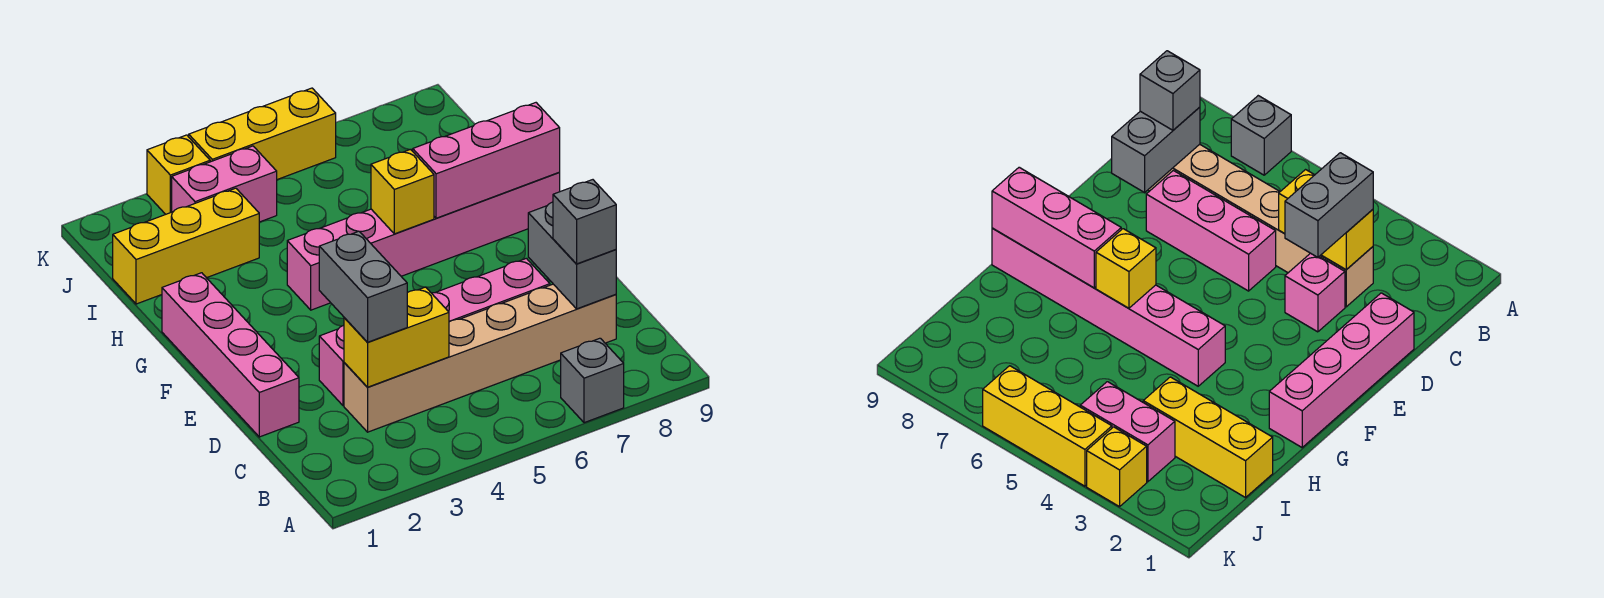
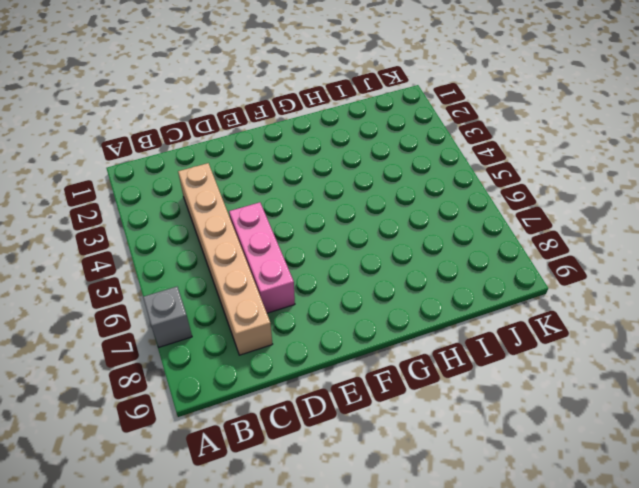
none -> pink 1x4 brick [162,273,299,437]
none -> pink 1x1 brick [319,325,344,406]
none -> pink 1x6 brick [287,173,560,310]

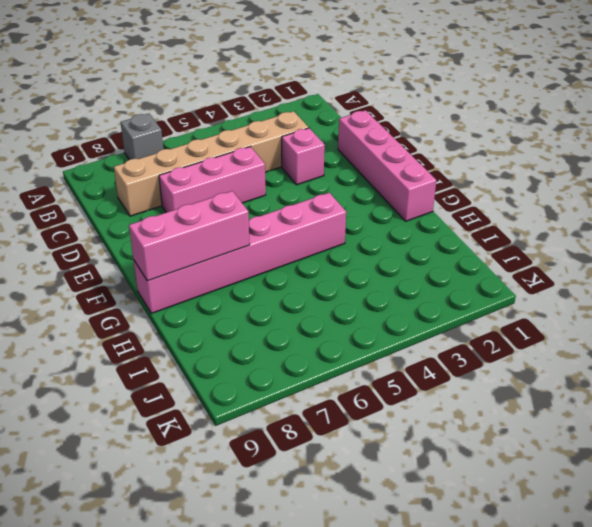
none -> yellow 1x3 brick [113,188,259,304]
none -> pink 1x2 brick [172,146,277,222]
none -> yellow 1x1 brick [147,135,210,214]

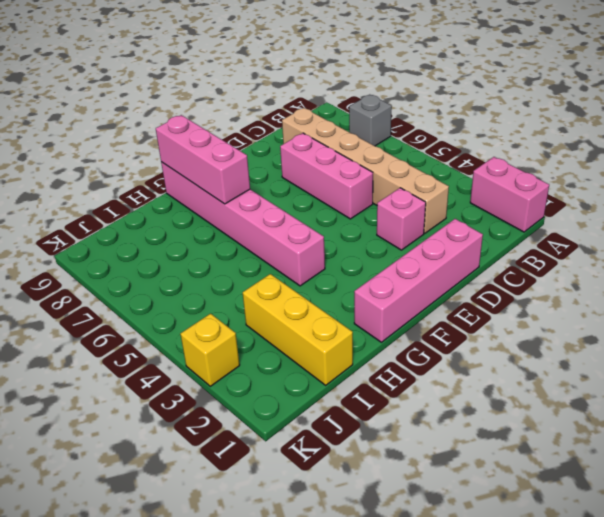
pink 1x2 brick [470,157,549,232] -> pink 1x2 brick moved to [172,146,277,222]
none -> yellow 1x3 brick [189,88,336,180]
none -> yellow 1x2 brick [344,287,449,387]
none -> grey 1x2 brick [528,202,616,309]

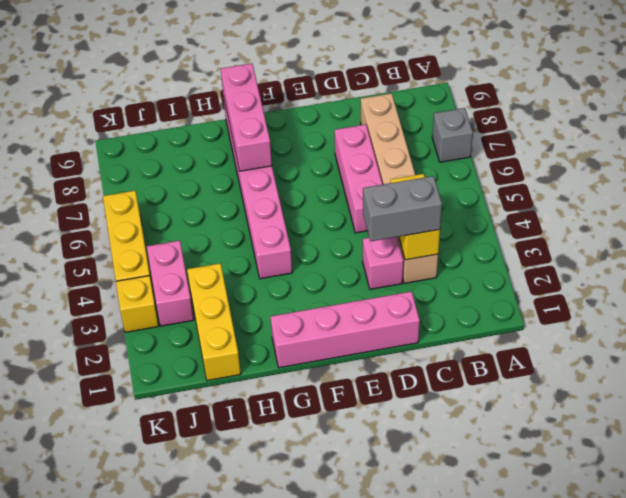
none -> grey 1x2 brick [528,202,616,309]
none -> yellow 1x1 brick [371,149,434,234]
none -> grey 1x1 brick [553,180,616,264]

